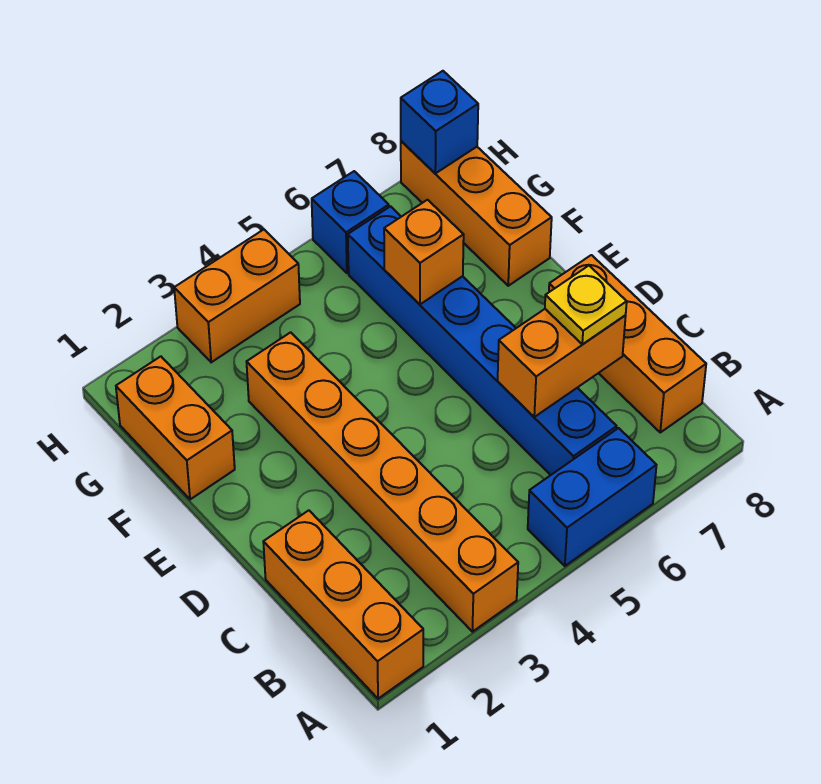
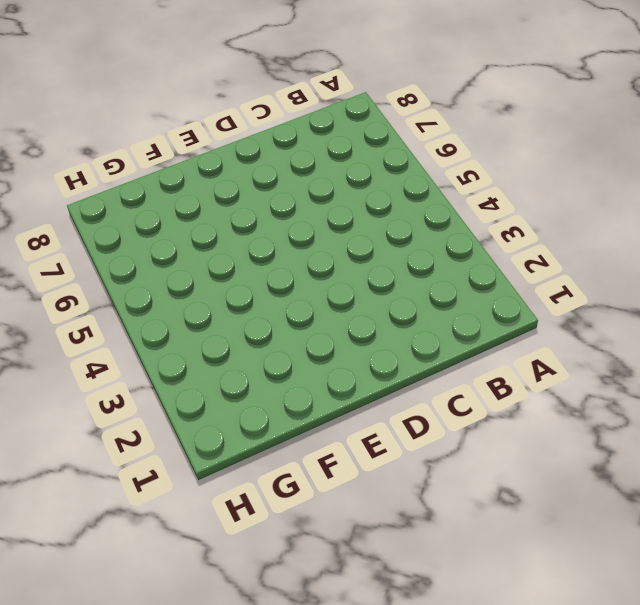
none -> orange 1x3 brick [263,510,423,699]
none -> orange 1x6 brick [247,332,518,632]
none -> blue 1x2 brick [528,428,656,566]

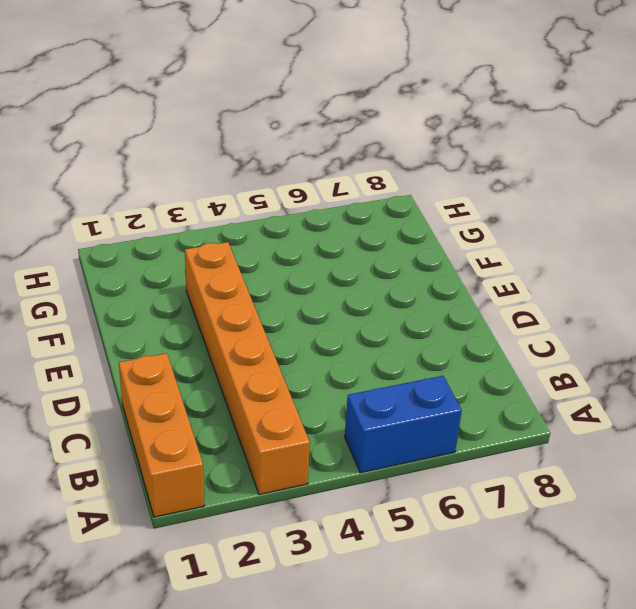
none -> blue 1x6 brick [348,206,617,475]
none -> orange 1x3 brick [549,255,706,432]
none -> orange 1x2 brick [116,356,235,499]

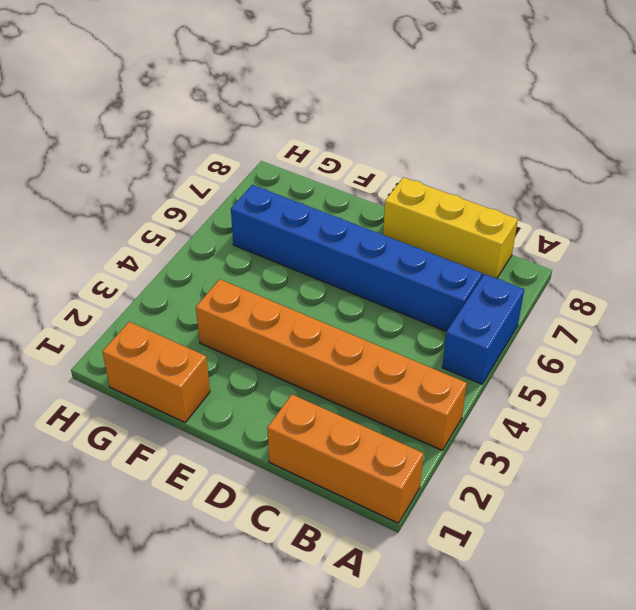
yellow 1x3 brick [383,177,518,279] -> orange 1x3 brick [549,255,706,432]
none -> orange 1x3 brick [401,141,552,286]
none -> orange 1x2 brick [174,230,300,362]
none -> blue 1x1 brick [312,171,389,273]

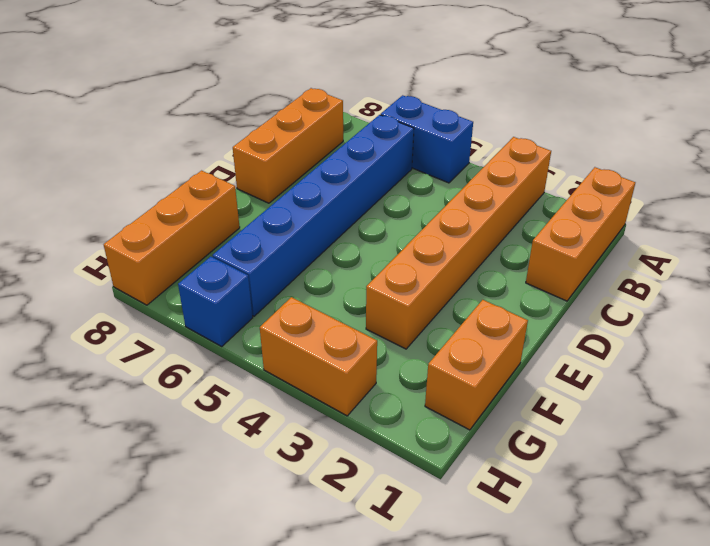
none -> orange 1x2 brick [498,309,626,417]
none -> orange 1x1 brick [384,200,464,304]
none -> blue 1x1 brick [401,71,478,173]

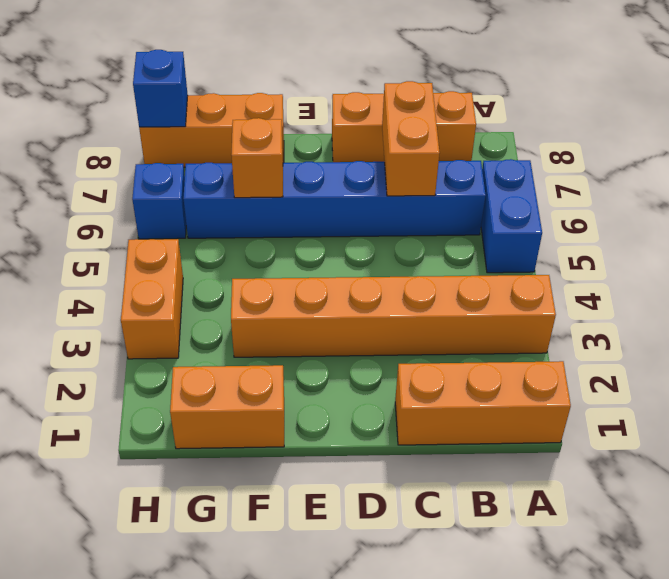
none -> yellow 1x1 plate [545,266,627,344]

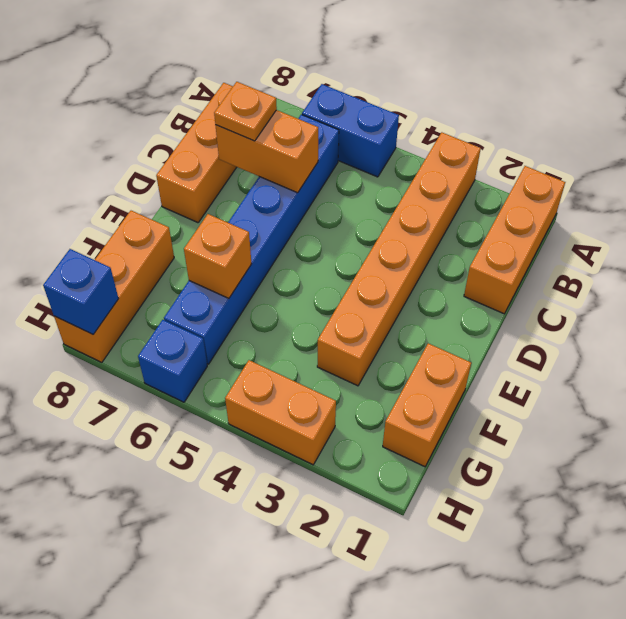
orange 1x1 plate [214,82,277,141] -> yellow 1x1 plate [545,266,627,344]

